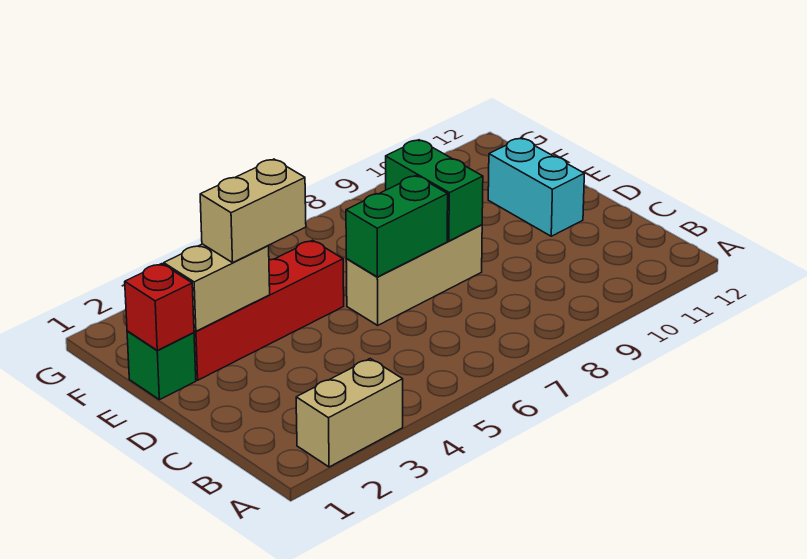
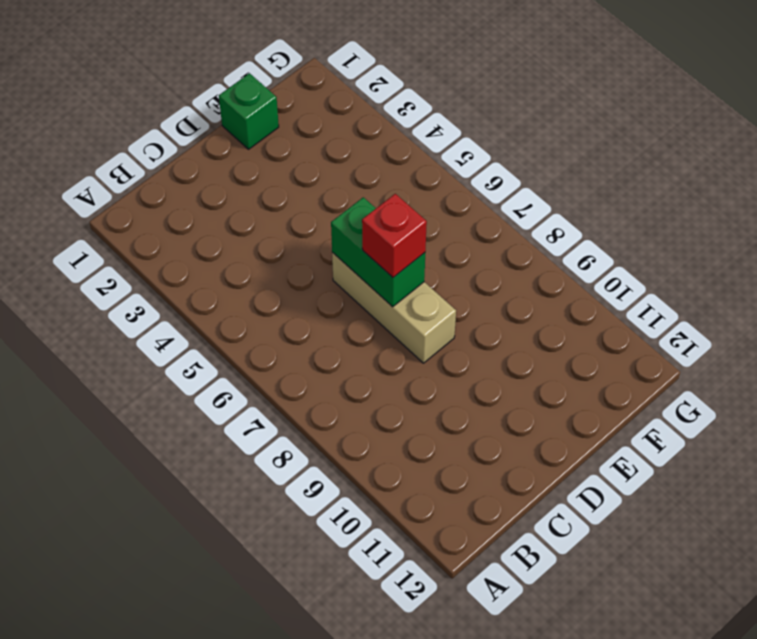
red 1x1 brick [362,194,427,277] -> red 1x1 brick moved to [125,264,194,350]
none -> tan 1x2 brick [296,359,403,467]
none -> cyan 1x2 brick [488,138,584,236]

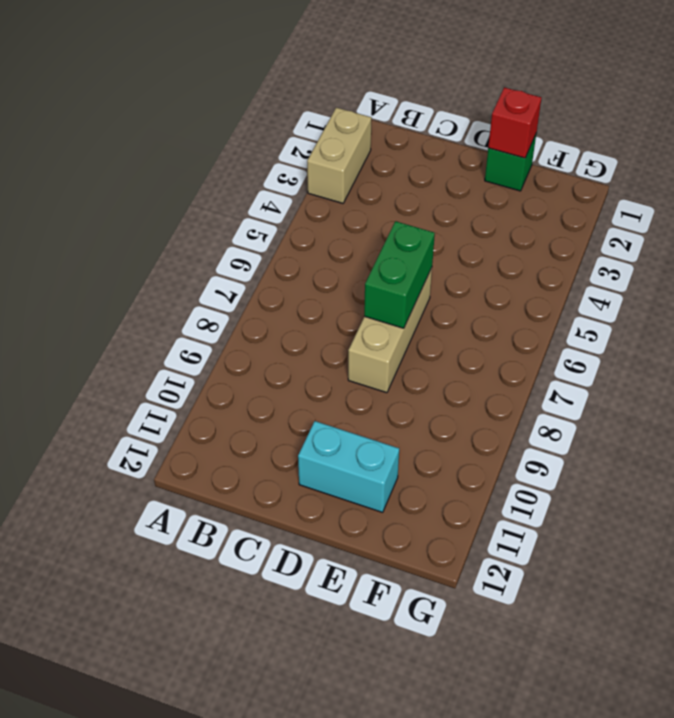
none -> red 1x4 brick [194,240,344,380]
none -> green 1x2 brick [386,140,483,241]

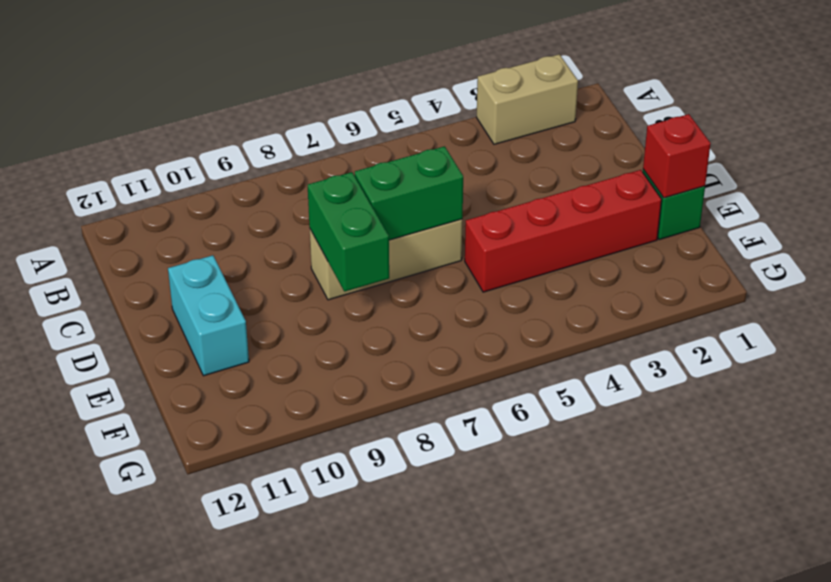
none -> tan 1x2 brick [164,244,270,331]
none -> tan 1x2 brick [200,159,306,263]

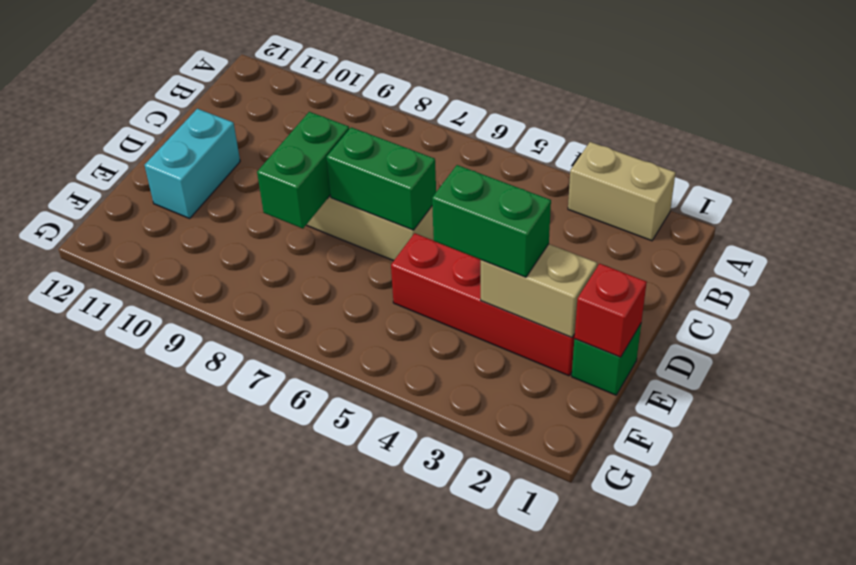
green 1x2 brick [432,165,551,277] -> tan 1x2 brick [200,159,306,263]

